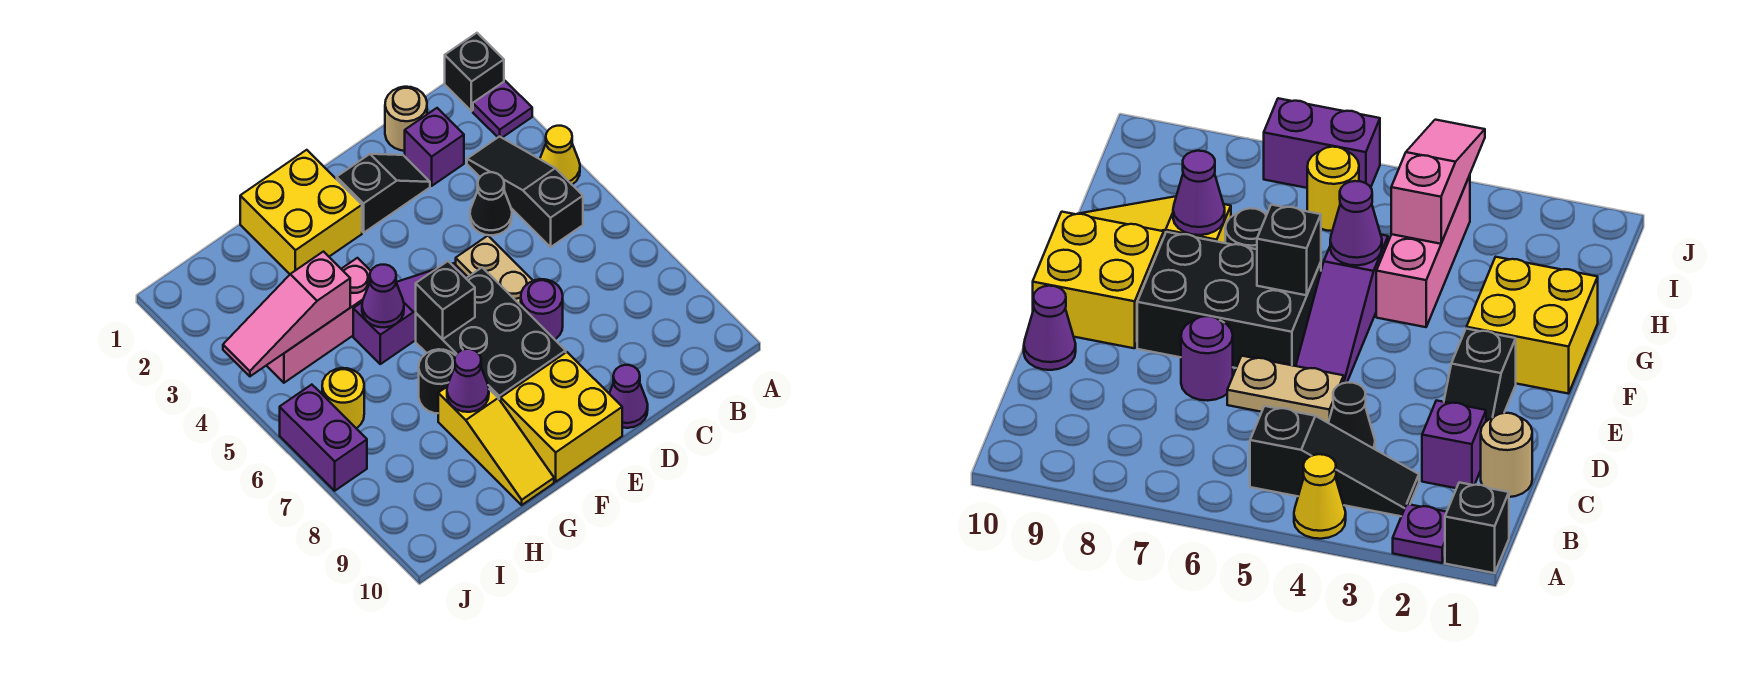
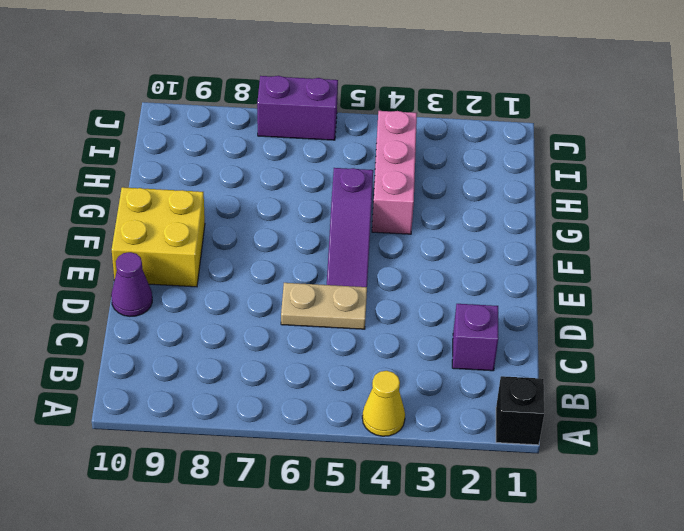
none -> purple 1x1 plate [473,81,532,138]
none -> black 1x3 slope [467,136,583,247]
none -> tan 1x1 round brick [385,87,427,151]

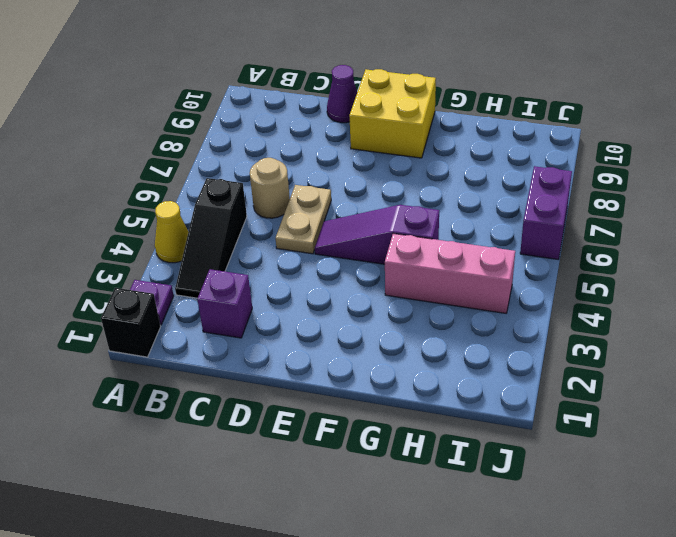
tan 1x1 round brick [250,158,290,218] -> tan 1x1 round brick moved to [385,87,427,151]
none -> black 1x1 cone [470,172,512,235]
none -> black 1x2 slope [337,154,430,233]
none -> purple 1x1 round brick [521,279,563,339]

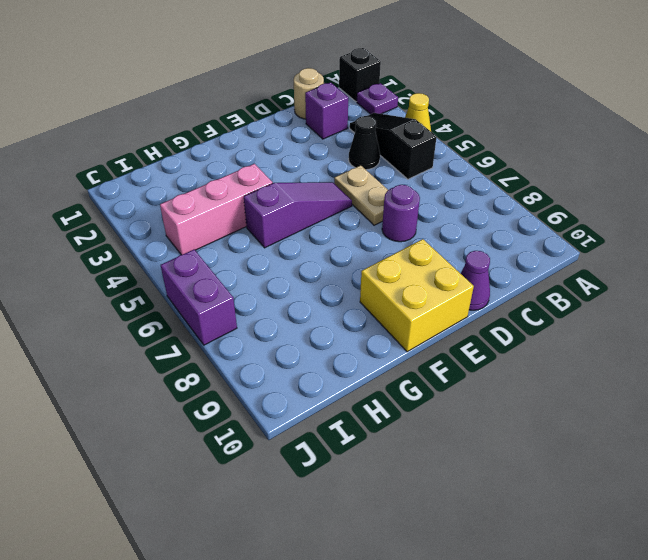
none -> black 1x2 slope [337,154,430,233]
none -> black 2x3 brick [416,268,566,401]
none -> yellow 2x2 brick [240,150,362,274]

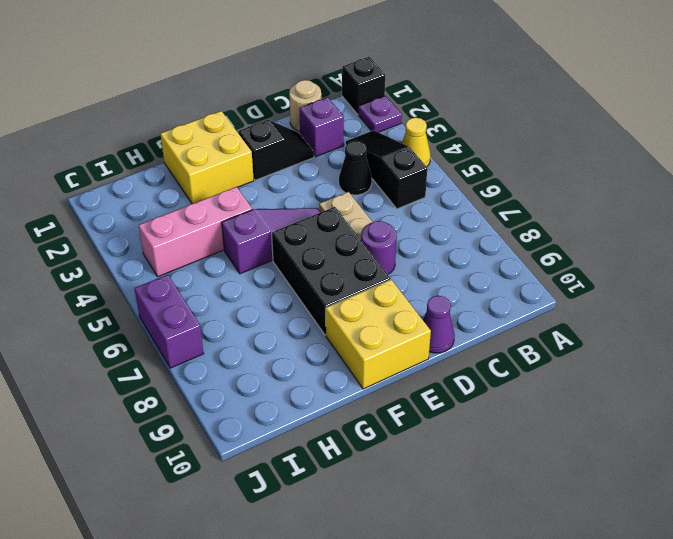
none -> black 1x1 round brick [419,349,456,413]
none -> yellow 1x3 slope [438,387,554,505]
none -> yellow 1x1 round brick [322,368,364,428]

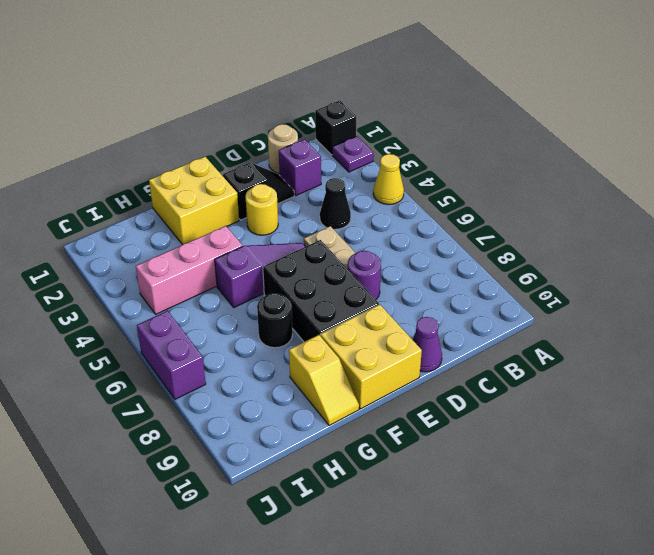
yellow 1x1 round brick [245,184,278,235] -> yellow 1x1 round brick moved to [322,368,364,428]
yellow 1x2 slope [289,335,359,426] -> yellow 1x3 slope [438,387,554,505]
none -> black 1x3 slope [467,136,583,247]
none -> black 1x1 brick [416,261,475,339]
none -> purple 1x1 cone [362,265,404,328]

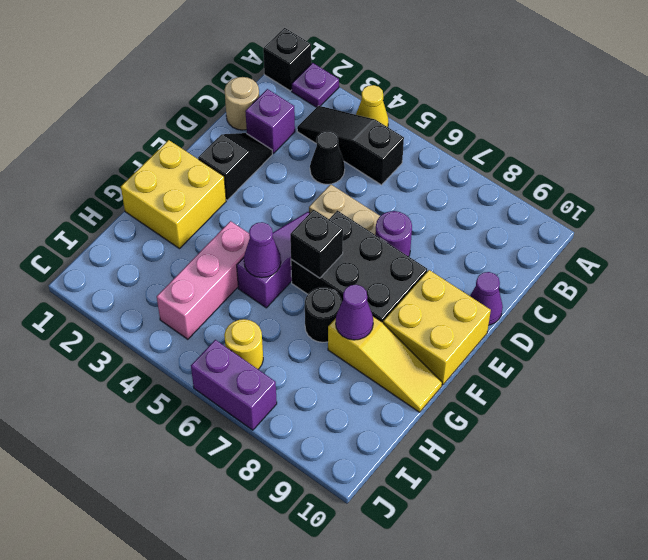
none -> pink 1x3 slope [223,252,350,376]

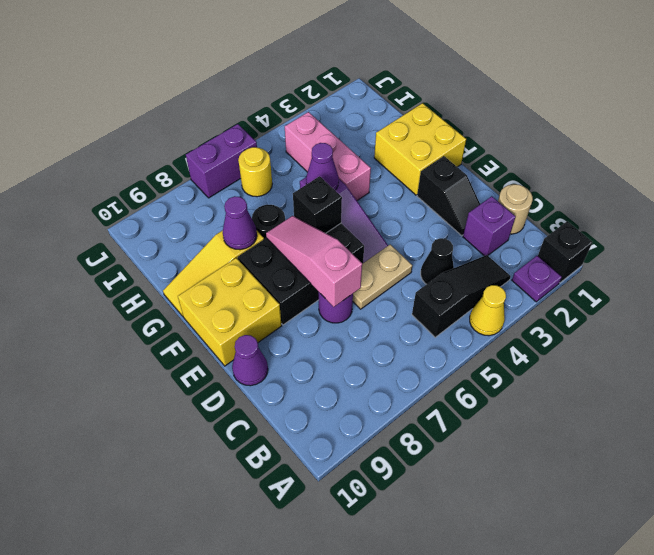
pink 1x3 slope [266,216,362,307] -> pink 1x3 slope moved to [223,252,350,376]

